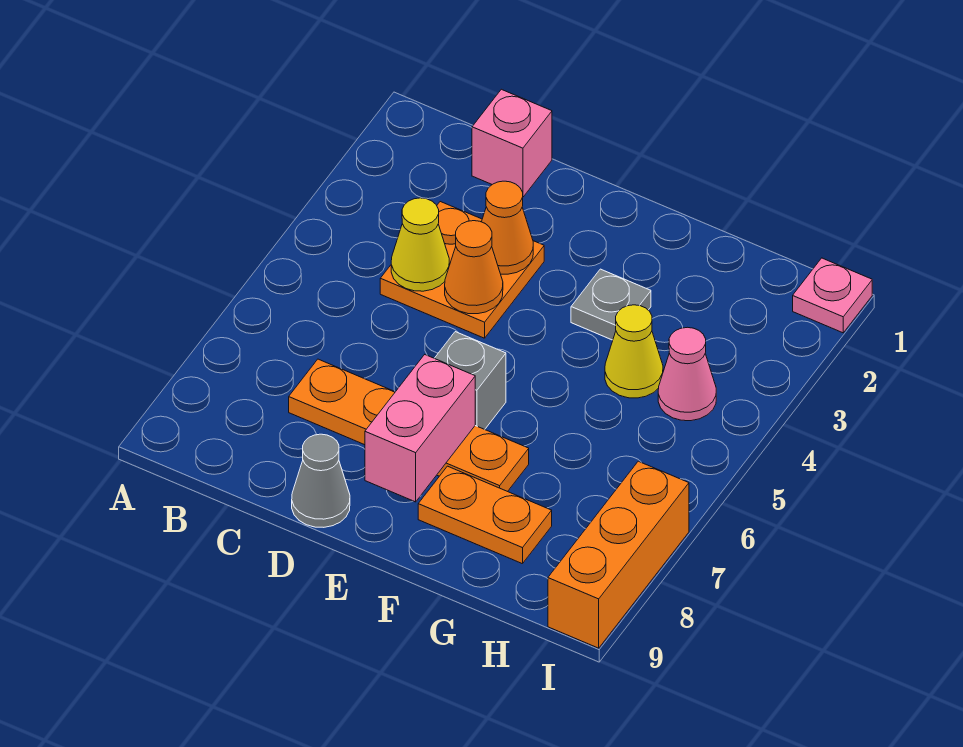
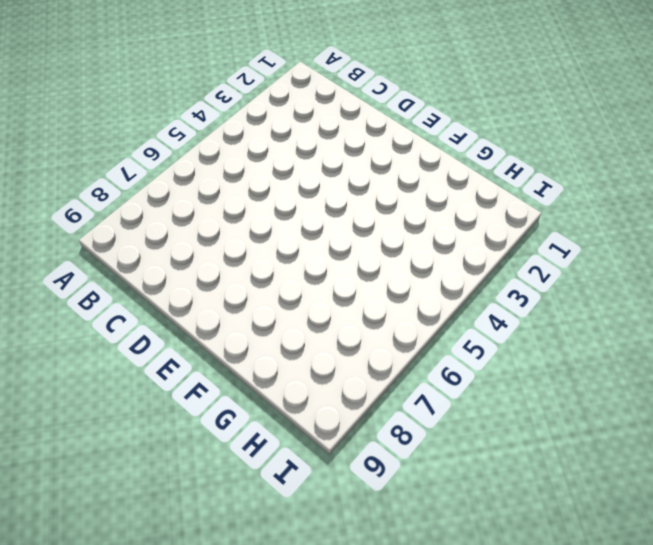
none -> pink 1x1 brick [472,89,552,197]
none -> orange 2x2 plate [380,202,544,338]
none -> orange 1x4 plate [289,359,529,492]

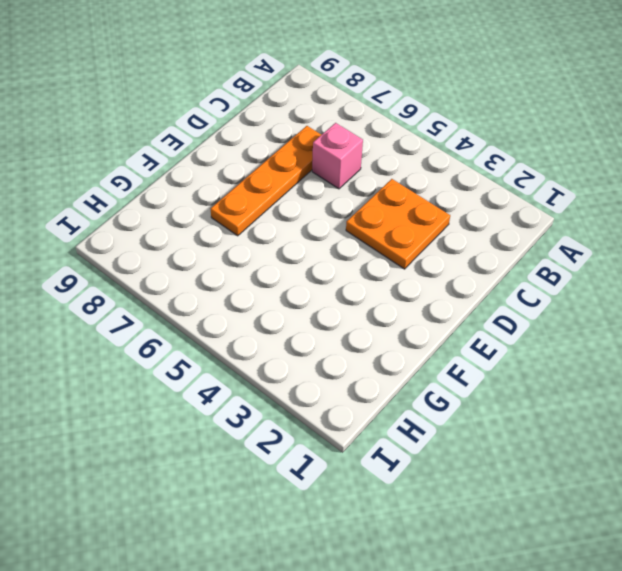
pink 1x1 brick [312,123,363,189] -> pink 1x1 brick moved to [472,89,552,197]
none -> grey 1x1 cone [292,434,350,527]
none -> grey 1x1 brick [434,332,506,429]
none -> grey 1x1 plate [571,269,651,340]

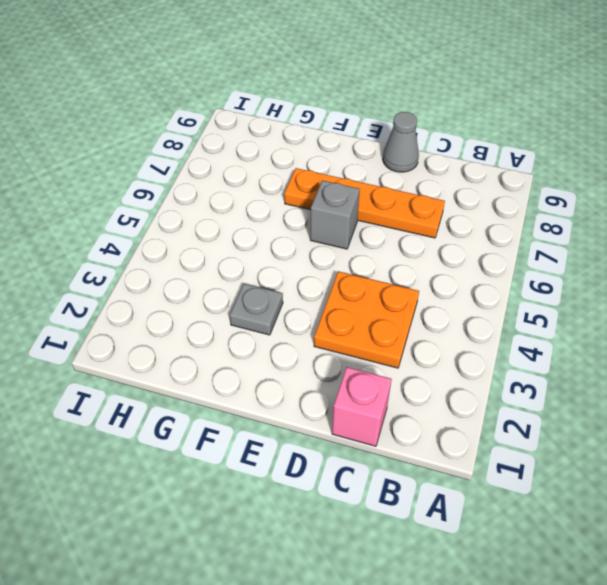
none -> orange 1x2 plate [418,466,552,564]
none -> yellow 1x1 cone [605,305,663,398]
none -> pink 1x1 cone [658,327,716,421]

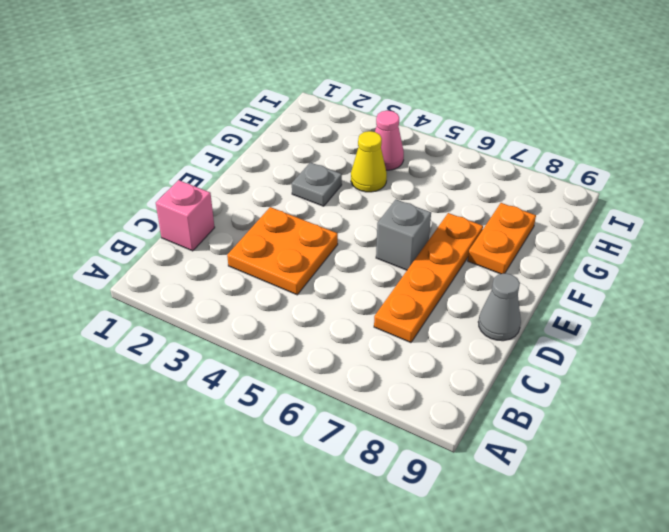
none -> pink 1x1 plate [793,258,872,333]
none -> orange 1x3 brick [548,461,689,648]
none -> yellow 1x1 cone [391,198,449,291]

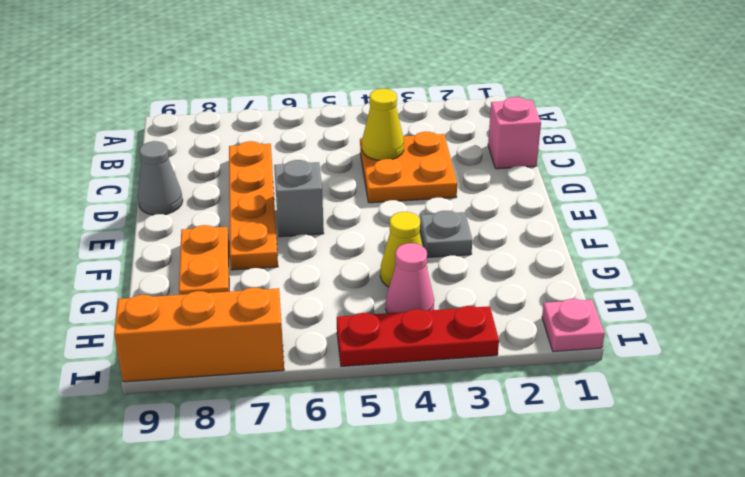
red 1x3 plate [337,306,499,366] -> none
none -> orange 1x1 cone [482,181,533,274]
none -> orange 1x1 cone [445,221,503,314]
none -> pink 1x2 brick [365,355,475,502]

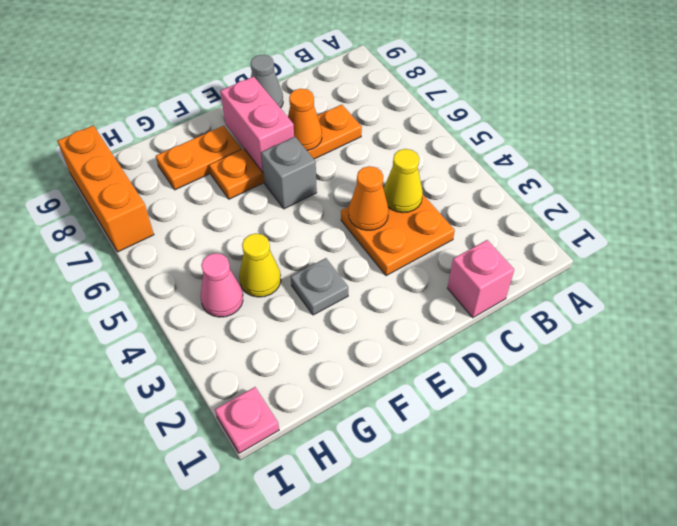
orange 1x1 cone [288,89,322,151] -> orange 1x1 cone moved to [482,181,533,274]

